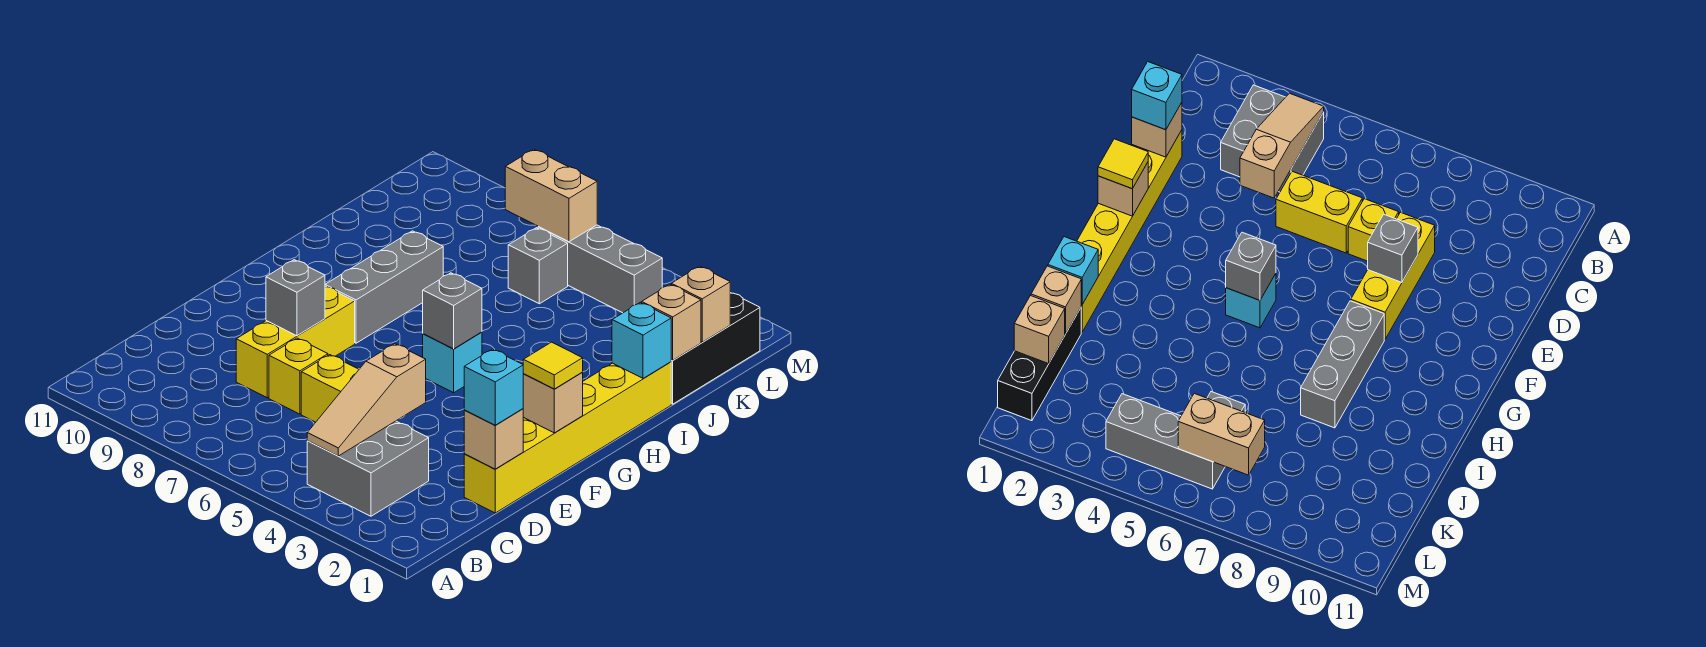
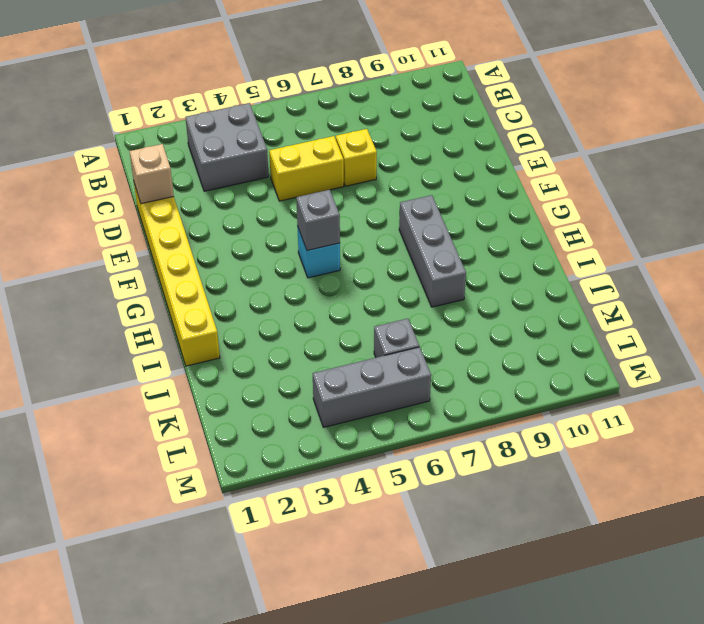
none -> yellow 1x3 brick [236,286,355,398]
none -> black 1x3 brick [671,293,760,404]
none -> tan 1x3 slope [307,344,426,456]

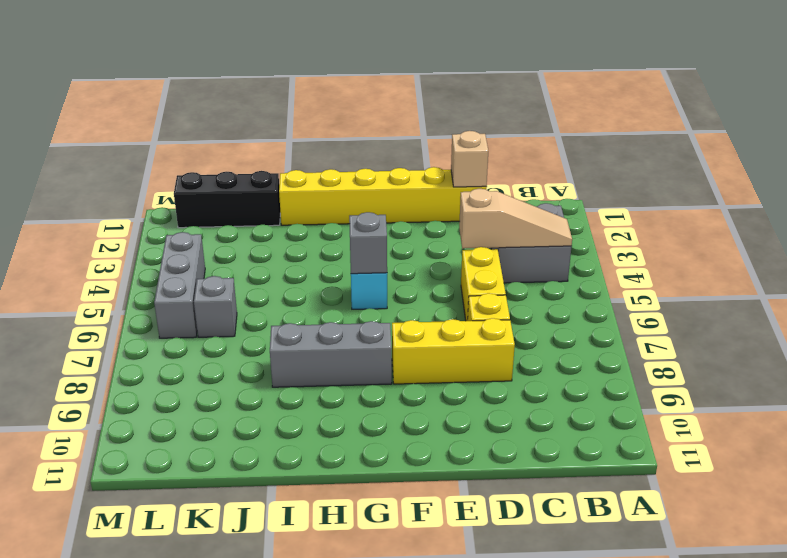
none -> grey 1x1 brick [266,260,325,336]
none -> tan 1x1 brick [523,373,583,433]
none -> cyan 1x1 brick [612,302,671,378]

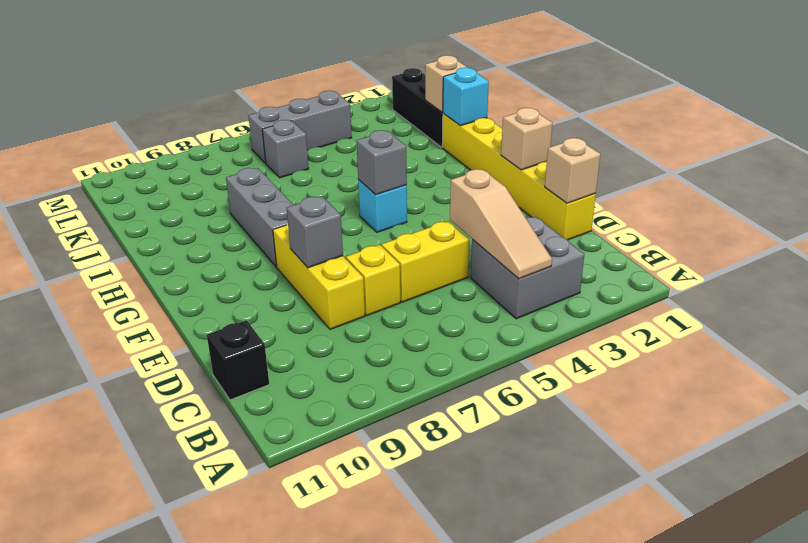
black 1x1 brick [207,320,269,400] -> none
none -> tan 1x1 brick [671,266,730,342]
none -> tan 1x2 brick [505,149,597,242]
none -> cyan 1x1 brick [464,349,523,425]

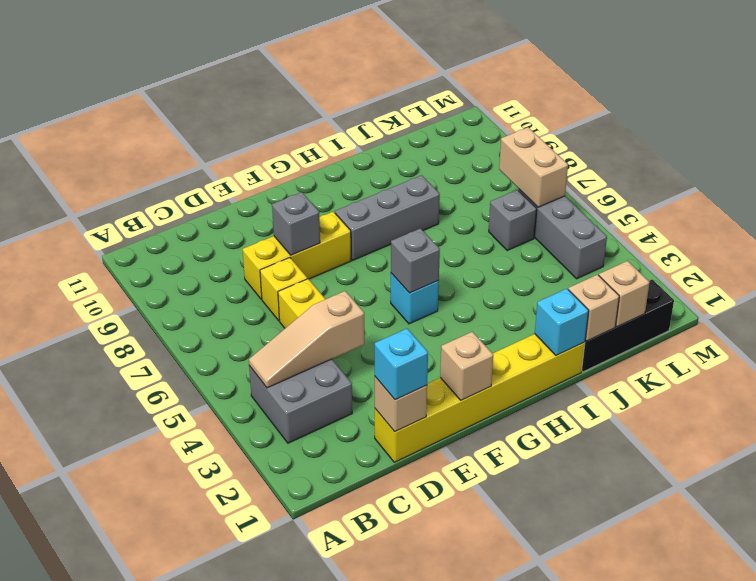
none -> yellow 1x1 tile [523,342,583,389]

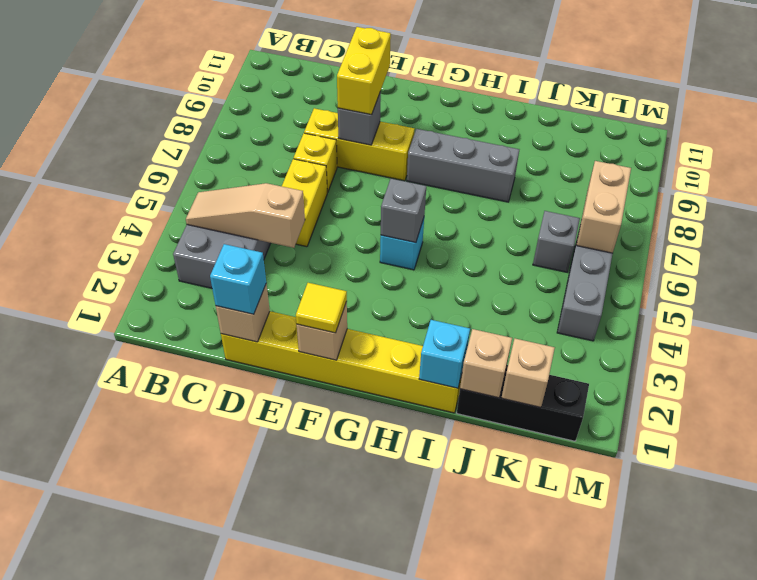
yellow 1x2 brick [337,27,391,115] -> none

